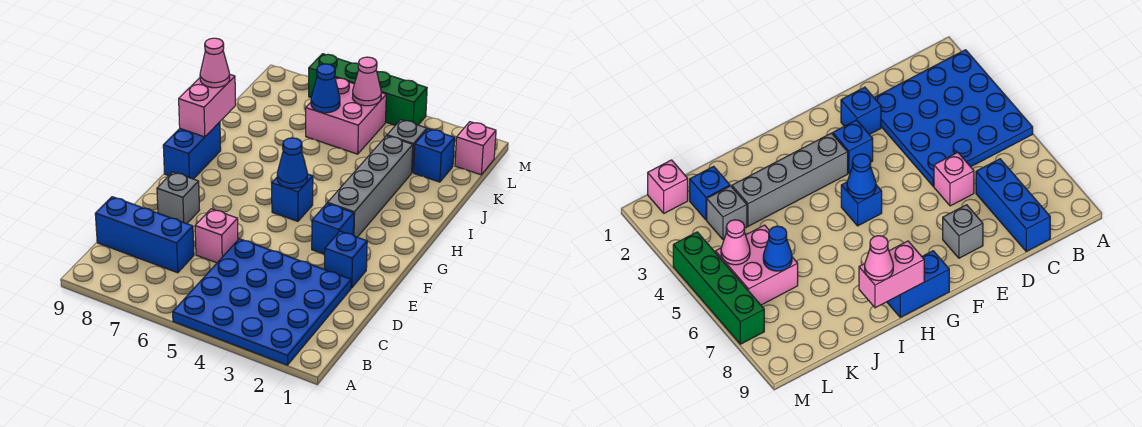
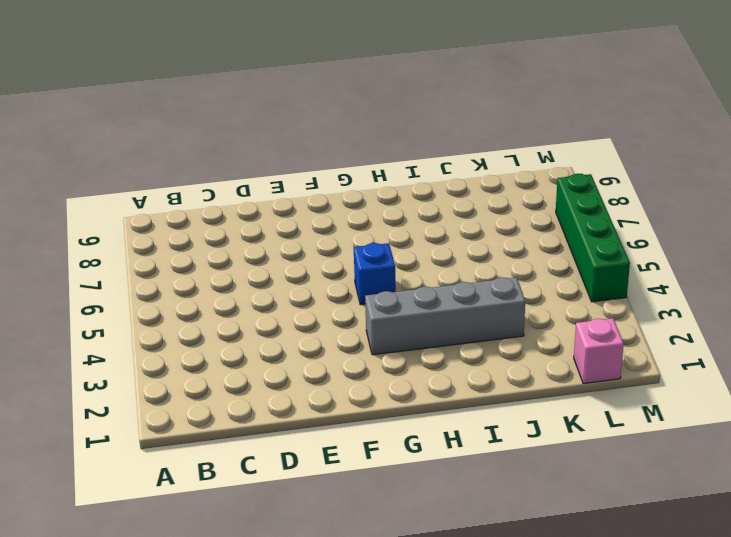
none -> blue 4x4 plate [173,239,351,365]
none -> blue 1x3 brick [95,197,194,273]
none -> pink 1x1 brick [195,209,238,263]

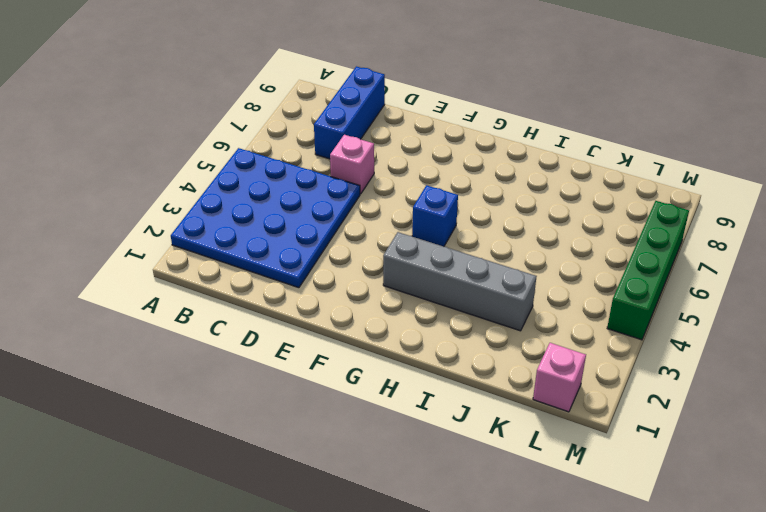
none -> blue 1x1 brick [325,231,367,288]
none -> grey 1x1 brick [157,172,199,224]
none -> blue 1x1 brick [312,203,354,254]

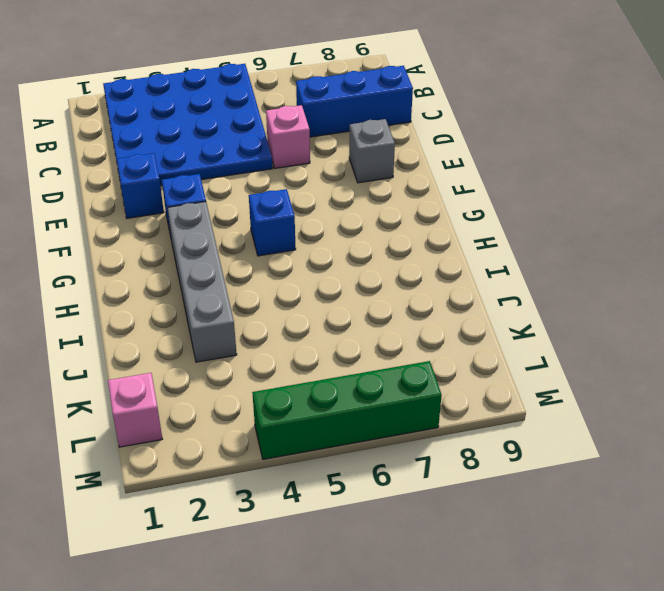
none -> blue 1x2 brick [163,122,221,179]
none -> blue 1x1 brick [414,129,455,182]
none -> grey 1x1 brick [387,120,427,173]

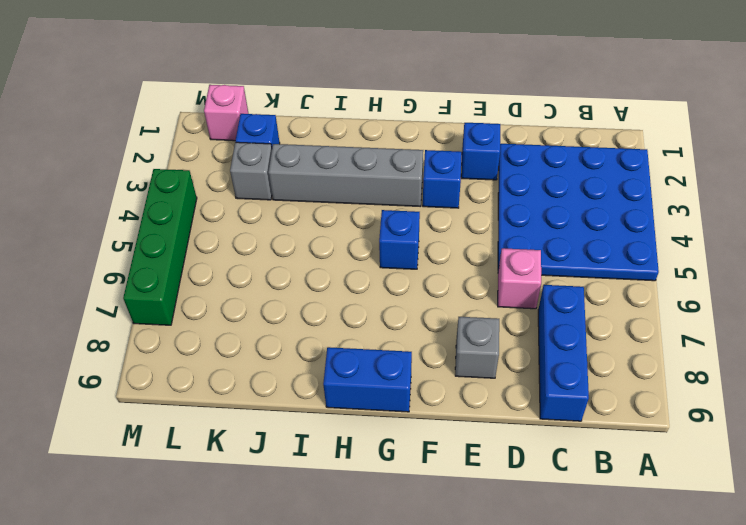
none -> pink 2x2 brick [306,78,386,154]
none -> blue 1x1 cone [277,138,307,188]
none -> pink 1x2 brick [179,75,236,137]

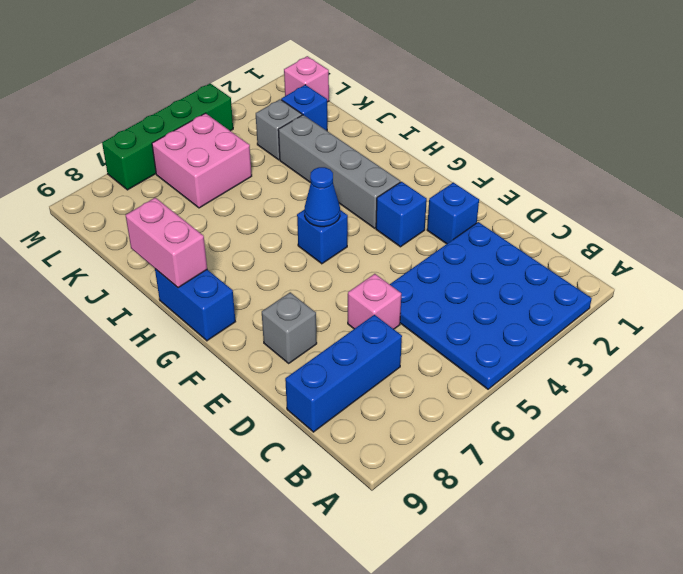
none -> blue 1x1 cone [311,64,340,113]
none -> pink 1x1 cone [353,57,381,106]
none -> pink 1x1 cone [200,38,230,88]

